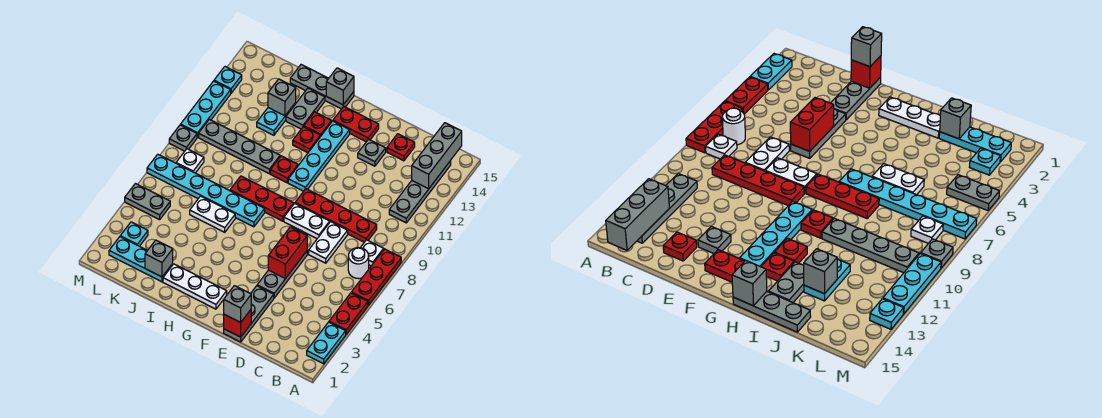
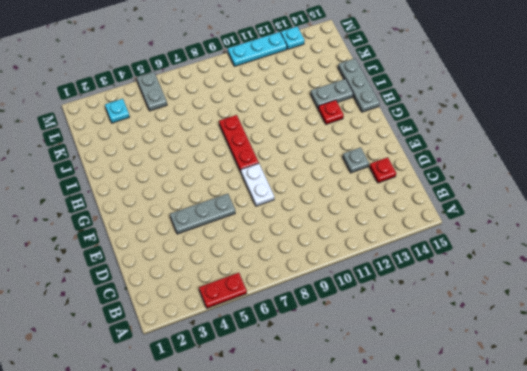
none -> cyan 1x2 plate [307,322,346,364]
none -> red 1x3 plate [351,249,401,305]
none -> white 1x1 round brick [348,248,369,279]
none -> white 1x1 plate [360,240,384,266]

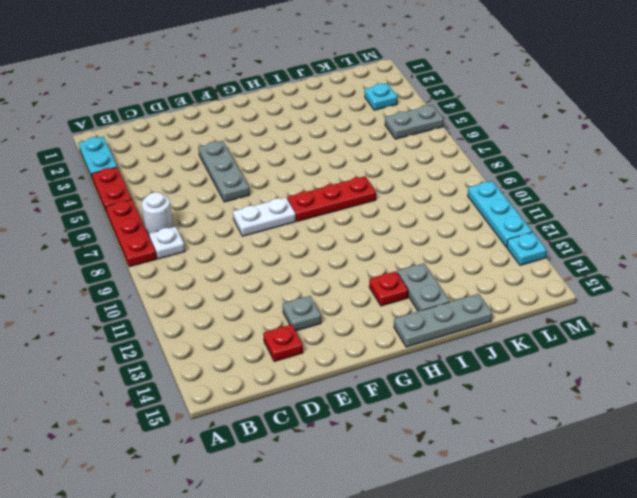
none -> grey 1x4 plate [389,161,451,223]
none -> red 1x4 plate [295,189,377,242]
none -> white 1x2 plate [309,222,348,263]
none -> grey 1x3 plate [224,286,274,342]

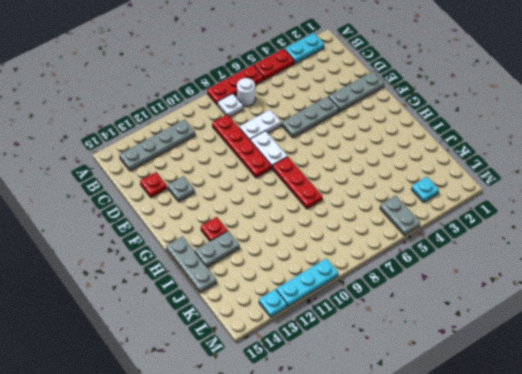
none -> red 1x2 plate [333,106,379,142]
none -> white 1x3 plate [163,264,227,309]
none -> cyan 1x4 plate [288,121,350,191]
none -> cyan 1x6 plate [147,154,265,227]

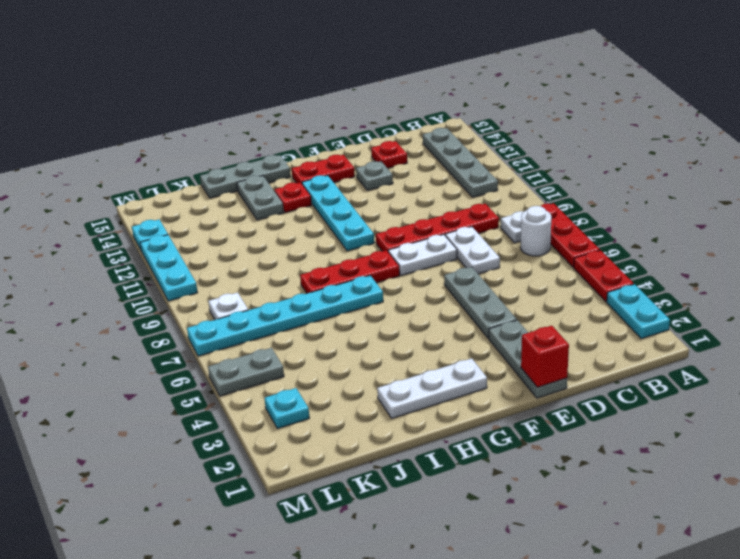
none -> red 1x1 plate [270,156,298,183]
none -> red 1x1 plate [293,127,320,153]
none -> white 1x2 plate [190,196,235,232]
none -> grey 1x4 plate [199,119,280,174]

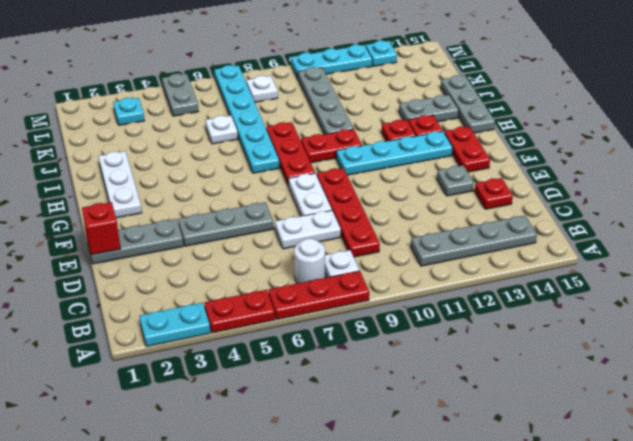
red 1x2 plate [301,129,362,163] -> red 1x1 plate [270,156,298,183]
white 1x1 plate [205,116,238,144] -> white 1x2 plate [190,196,235,232]
none -> cyan 1x3 plate [109,237,173,282]
none -> cyan 1x2 plate [257,103,296,135]
none -> grey 1x1 plate [169,125,197,151]
none -> grey 1x3 brick [412,123,462,189]

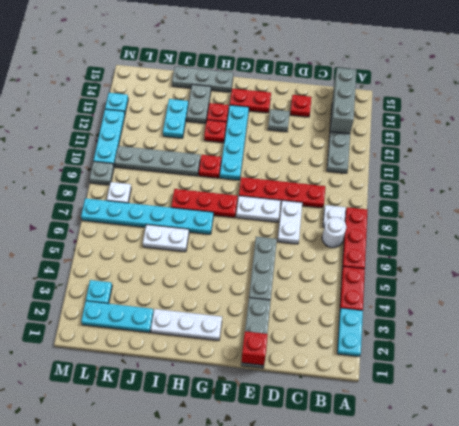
none -> grey 1x2 plate [125,184,170,220]
none -> red 1x2 brick [268,227,307,279]
none -> grey 1x1 brick [326,68,354,105]
none -> grey 1x1 brick [145,240,173,277]

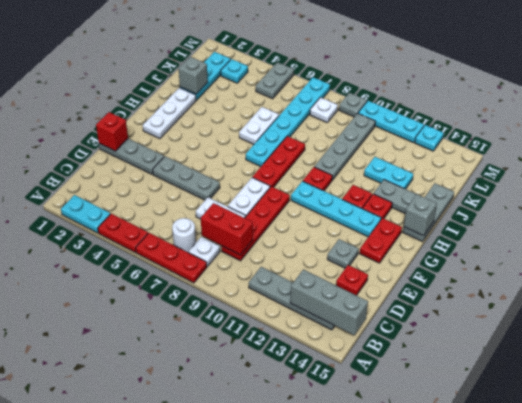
red 1x2 brick [201,203,253,255] -> red 1x2 brick moved to [268,227,307,279]
none -> grey 1x1 brick [268,79,296,116]
none -> grey 1x1 brick [224,286,251,322]

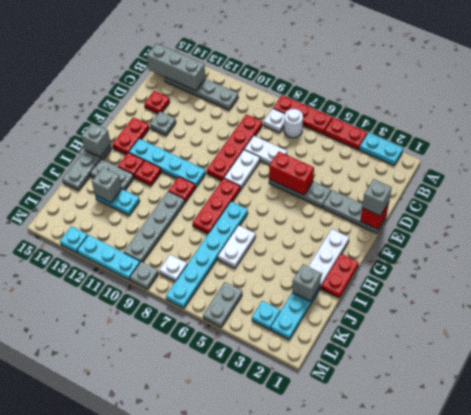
red 1x2 plate [321,254,359,298] -> none

